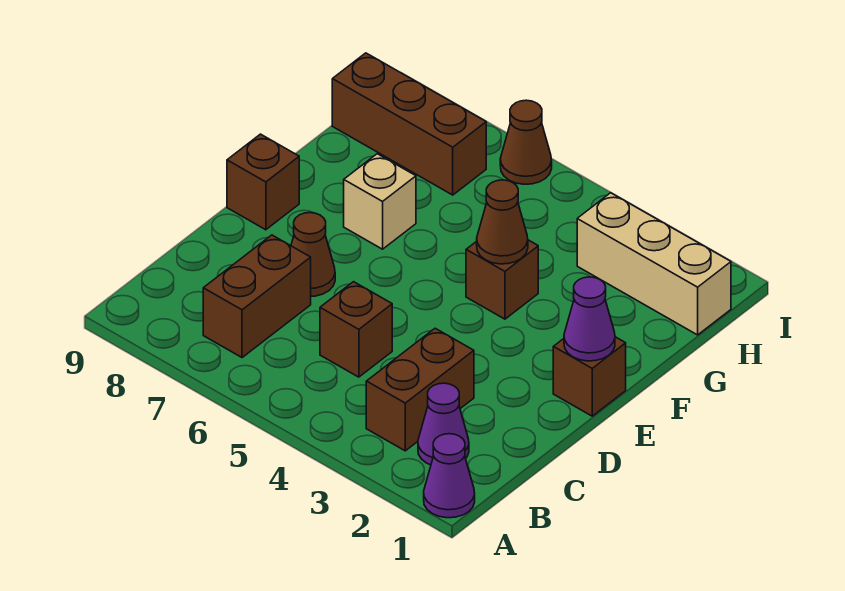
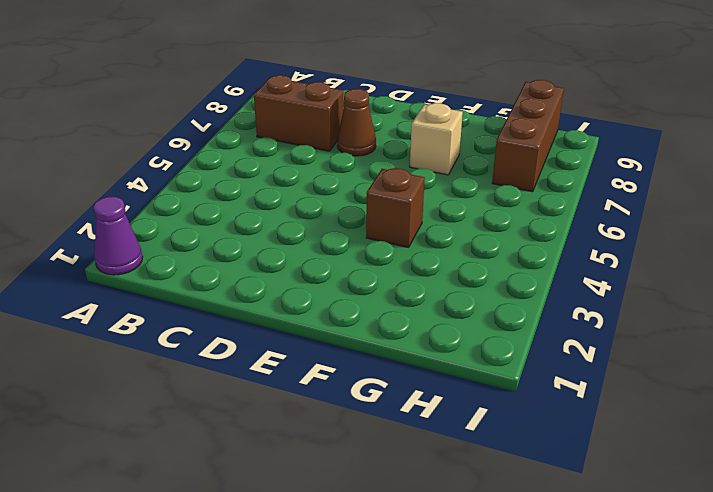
none -> purple 1x1 cone [418,383,469,465]
none -> brown 1x2 brick [366,328,474,451]
none -> brown 1x1 brick [320,282,392,377]

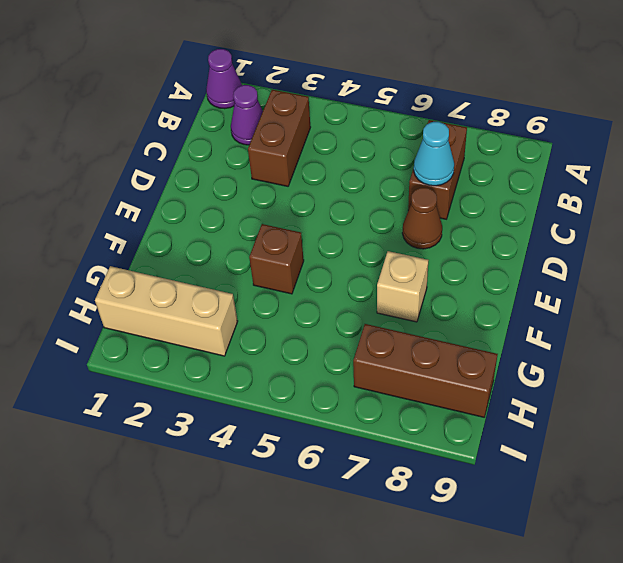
cyan 1x1 cone [414,122,454,186] -> none
none -> brown 1x1 brick [320,282,392,377]
none -> brown 1x1 brick [553,337,626,416]
none -> brown 1x1 brick [227,134,299,230]

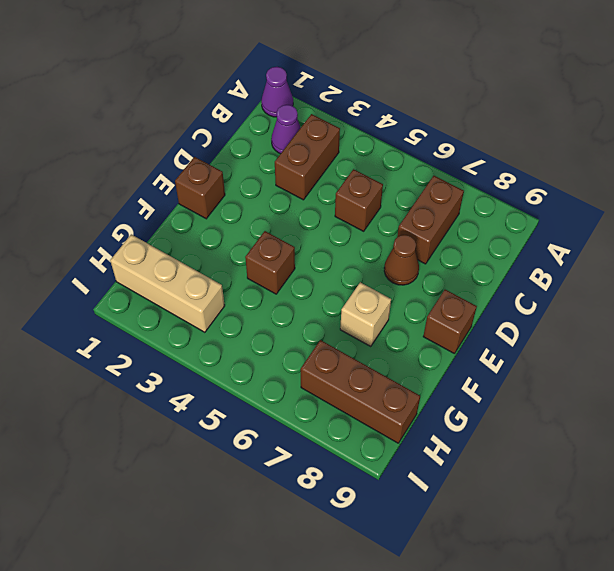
none -> brown 1x1 cone [500,100,552,184]
none -> purple 1x1 cone [564,277,615,361]
none -> brown 1x1 cone [477,180,528,264]

